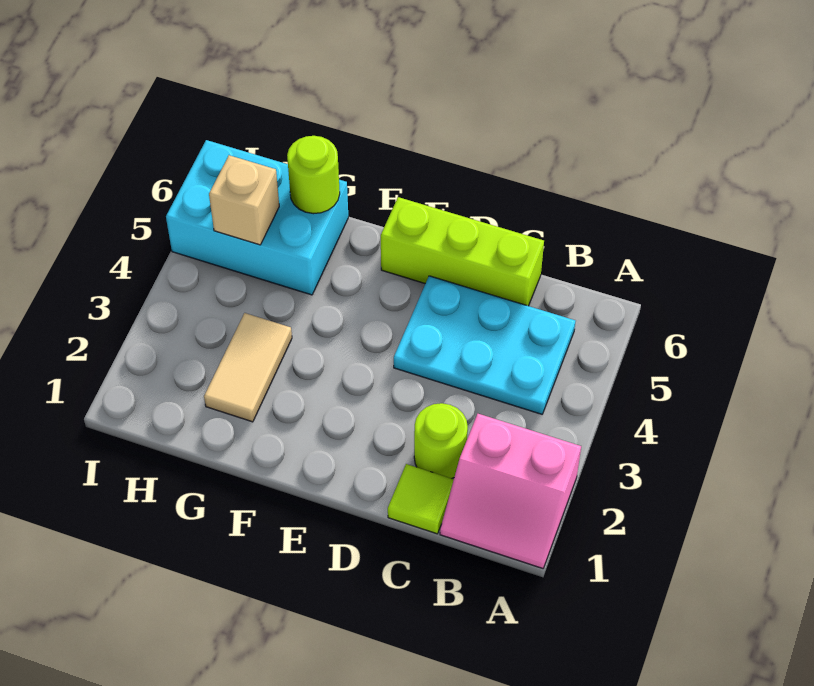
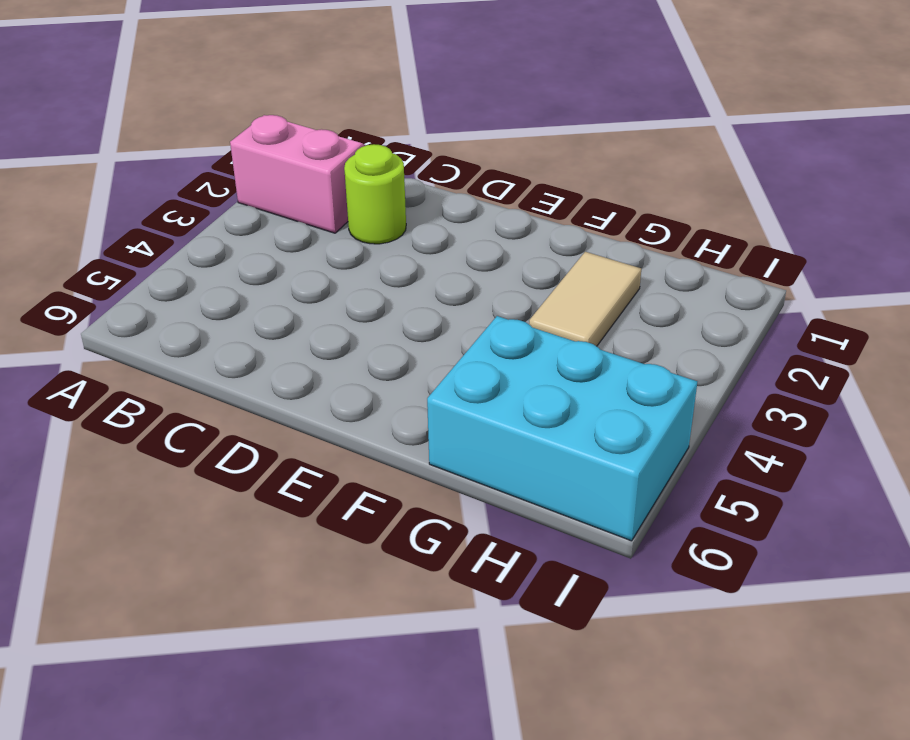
none -> cyan 2x3 plate [394,276,575,414]
none -> lime 1x1 tile [388,464,454,534]

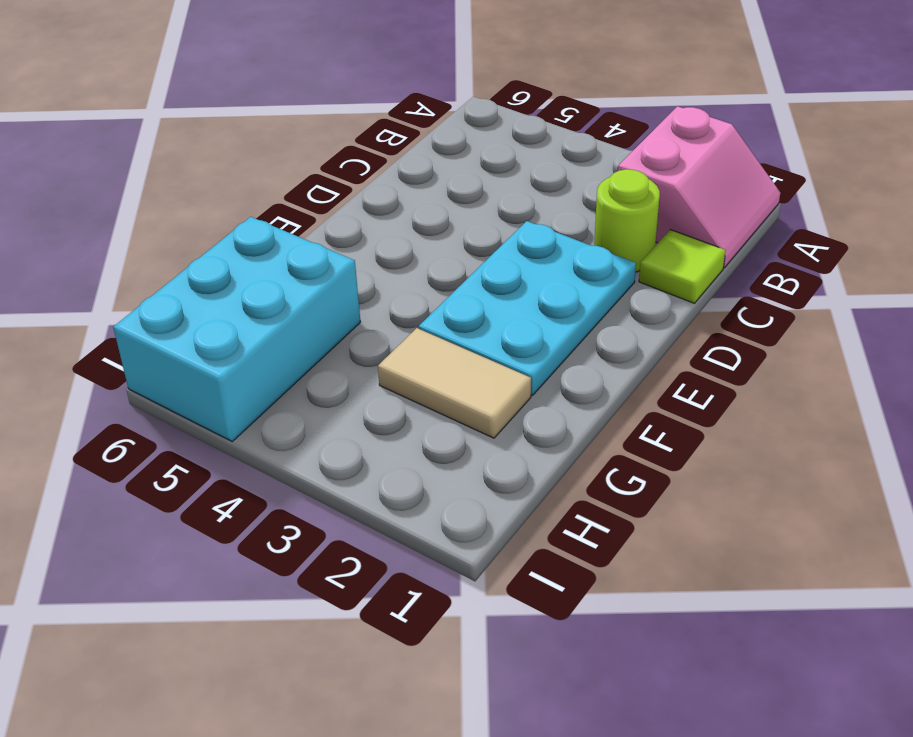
cyan 2x3 plate [419,221,636,395] -> cyan 2x3 plate moved to [394,276,575,414]
none -> lime 1x3 brick [381,197,544,306]
none -> lime 1x1 round brick [287,136,340,214]

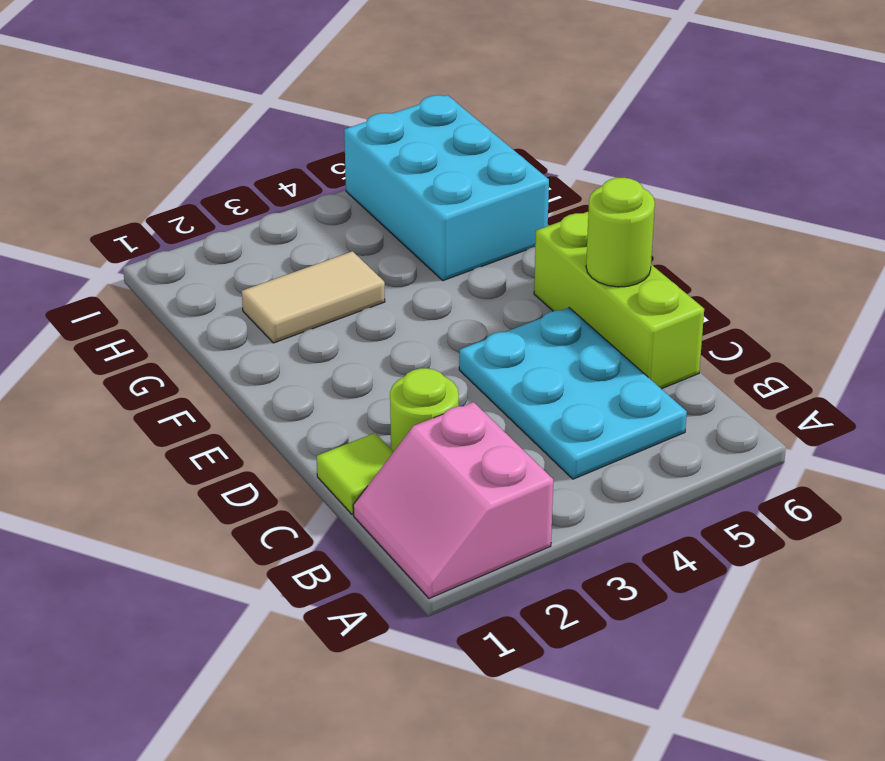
lime 1x1 round brick [586,178,655,287] -> lime 1x1 round brick moved to [287,136,340,214]
none -> tan 1x1 brick [209,155,279,245]

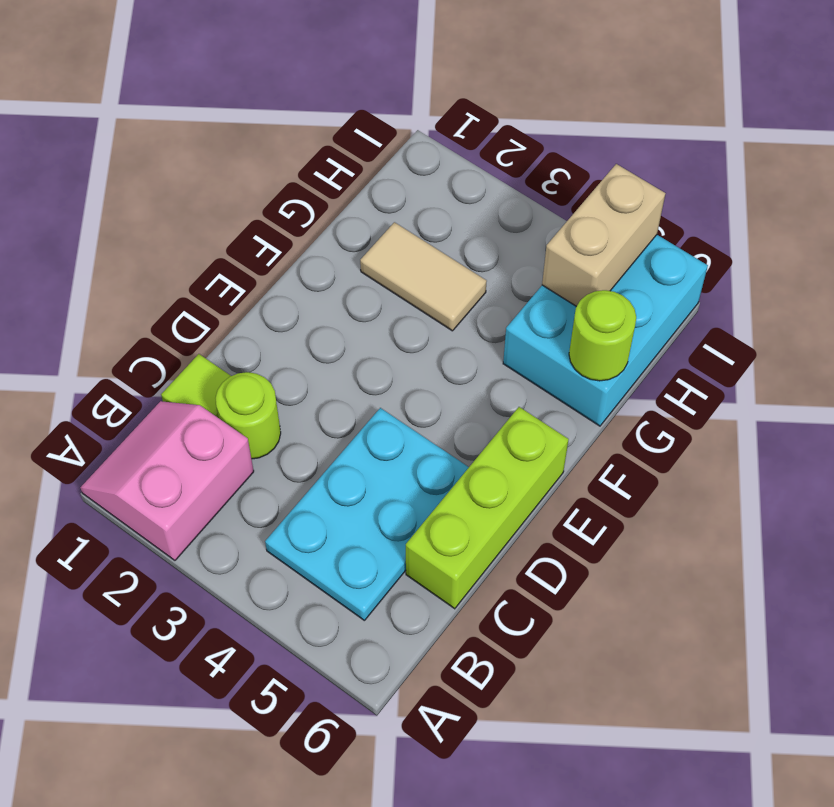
tan 1x2 brick [542,164,665,307] -> tan 1x1 brick [209,155,279,245]

